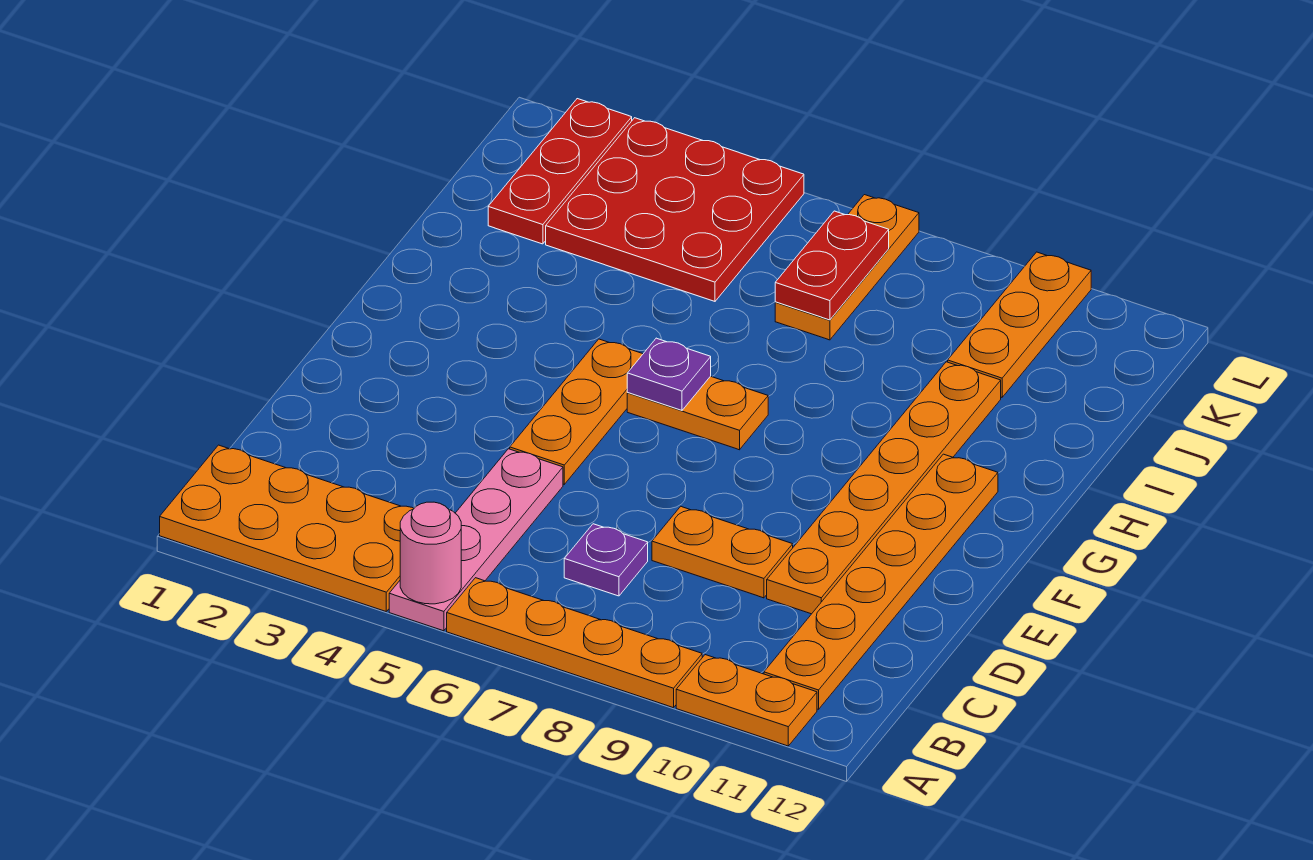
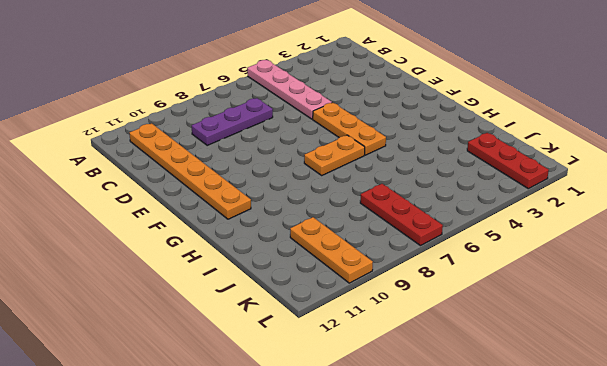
purple 1x3 plate [192,98,273,145] -> purple 1x1 plate [564,524,648,596]
red 1x3 plate [360,184,443,246] -> orange 1x3 plate [775,195,919,340]
none -> orange 2x4 plate [160,445,414,611]
none -> orange 1x4 plate [447,578,702,708]
none -> orange 1x2 plate [676,655,817,746]

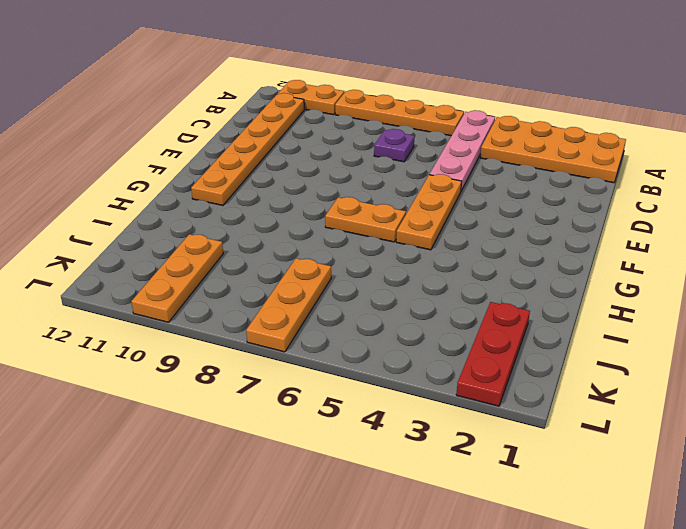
none -> orange 1x2 plate [652,507,793,598]
none -> orange 1x6 plate [767,362,1001,614]
none -> red 3x3 plate [546,118,804,301]

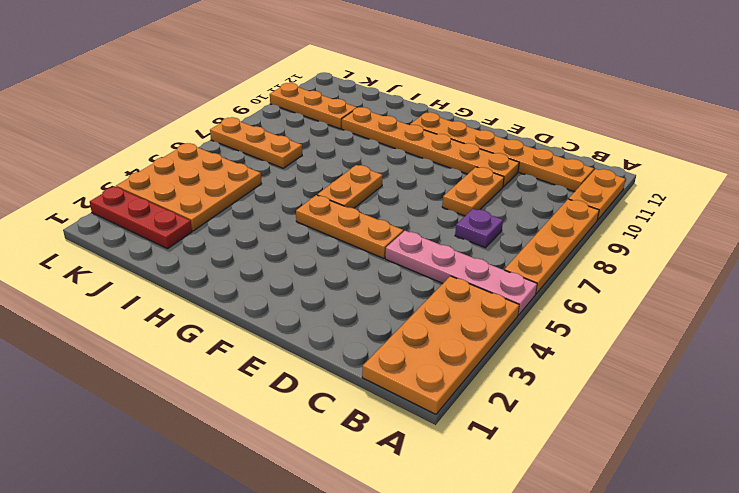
orange 3x3 plate [116,143,261,231] -> red 3x3 plate [546,118,804,301]
none -> pink 1x1 round brick [400,502,461,604]
none -> purple 1x1 plate [627,338,711,410]
none -> red 1x2 plate [775,211,889,320]

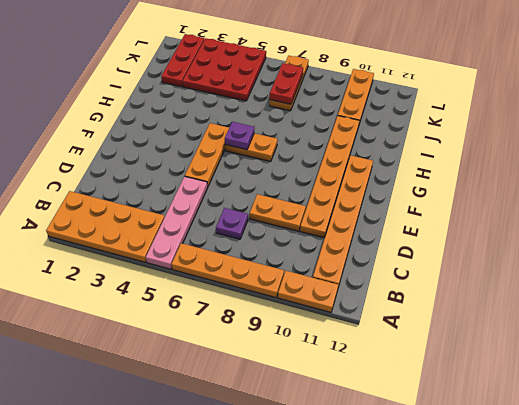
none -> pink 1x1 round brick [400,502,461,604]

